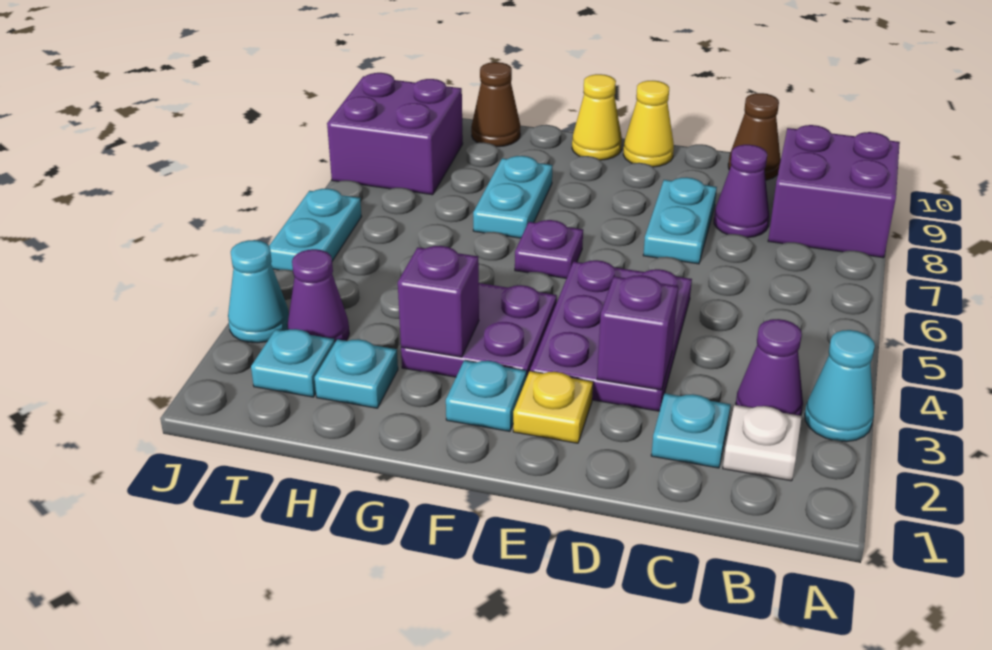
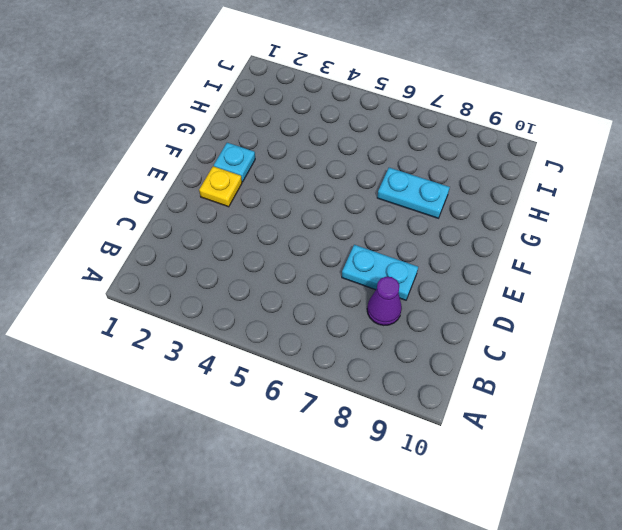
none -> cyan 1x1 cone [805,330,875,442]
none -> purple 2x2 brick [768,125,900,258]
none -> white 1x1 plate [723,405,802,481]

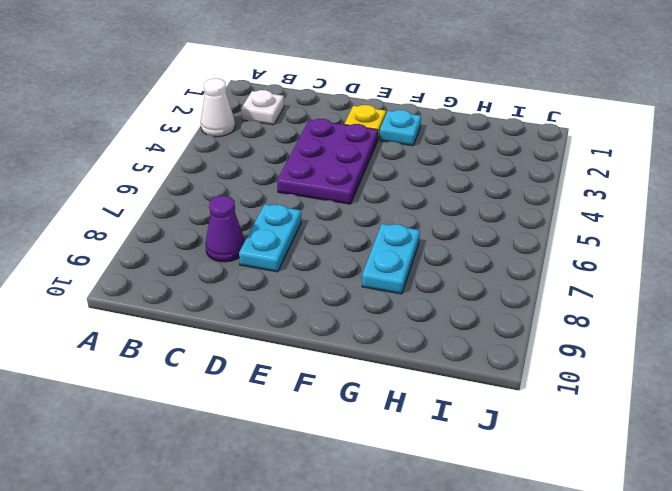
white 1x1 cone [201,78,235,137] -> cyan 1x1 cone [805,330,875,442]
none -> purple 2x2 brick [768,125,900,258]
none -> purple 1x1 cone [736,319,803,416]
none -> cyan 1x1 plate [651,393,731,468]

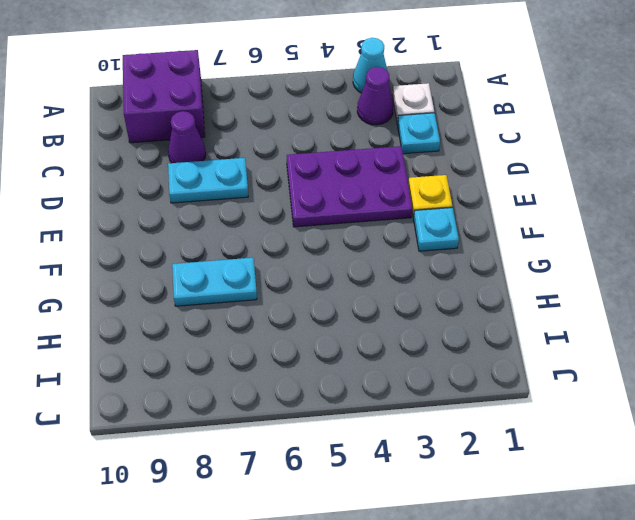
none -> brown 1x1 cone [728,93,781,180]
none -> yellow 1x1 cone [623,81,674,167]
none -> purple 2x2 plate [401,283,557,378]

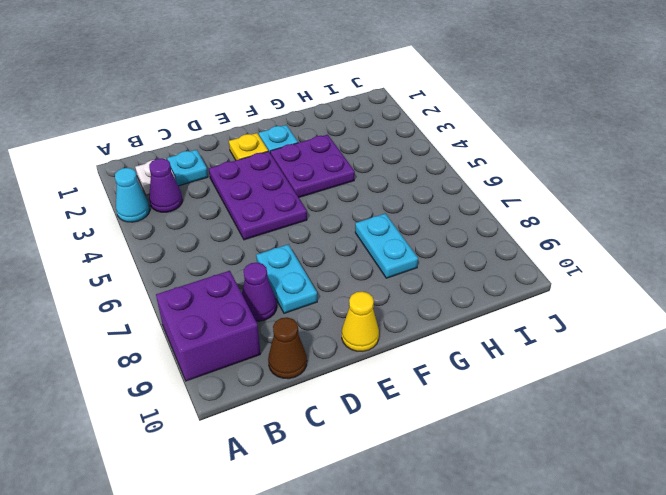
none -> purple 1x1 plate [515,220,583,278]
none -> yellow 1x1 cone [572,74,622,160]
none -> cyan 1x1 plate [315,339,398,408]

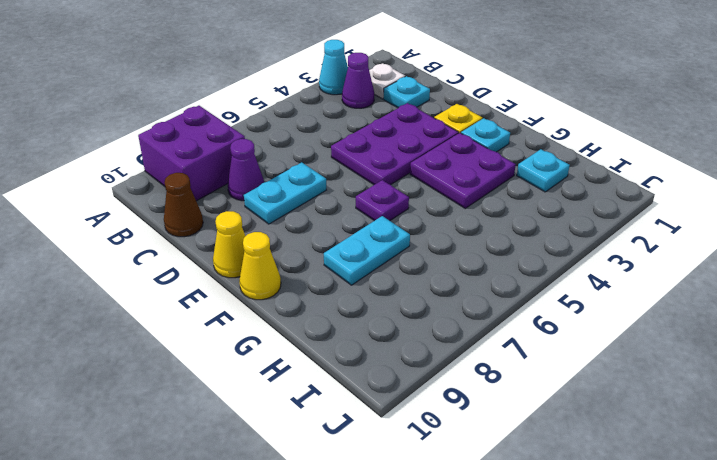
none -> brown 1x1 cone [471,62,520,147]
none -> cyan 1x1 plate [251,329,335,397]
none -> purple 1x1 cone [287,249,349,342]

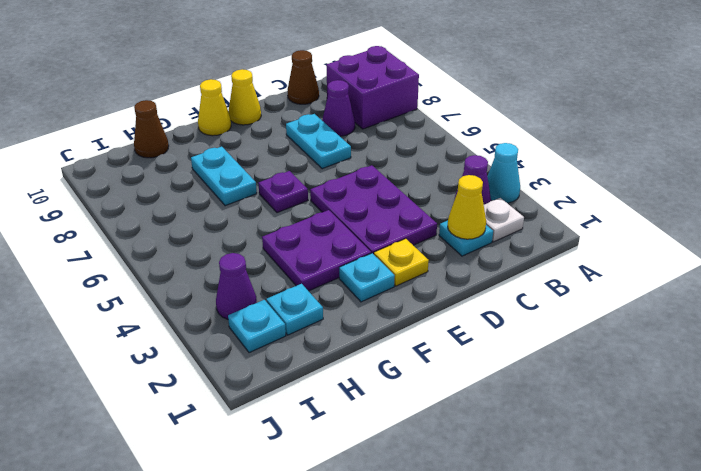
yellow 1x1 cone [448,175,486,239] -> none
none -> purple 2x2 brick [327,73,463,195]
none -> cyan 1x1 cone [228,240,289,343]
none -> cyan 1x2 plate [269,189,361,271]

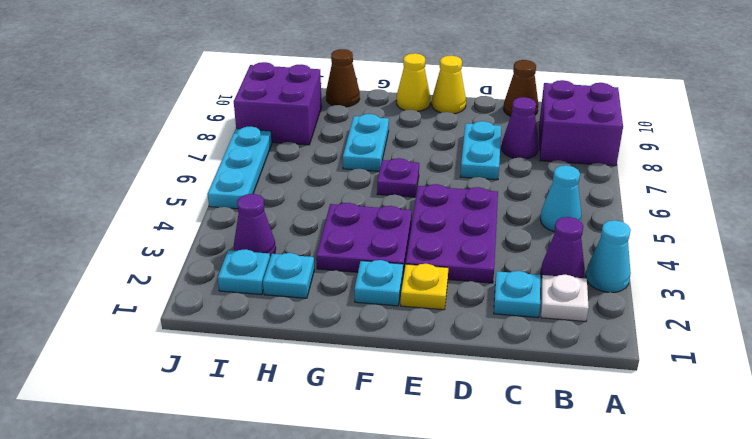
cyan 1x1 cone [540,165,582,232] -> cyan 1x1 cone moved to [228,240,289,343]
cyan 1x3 plate [208,126,272,209] -> cyan 1x2 plate [269,189,361,271]
none -> purple 1x1 brick [597,275,678,390]
none -> purple 1x1 brick [398,246,479,357]

